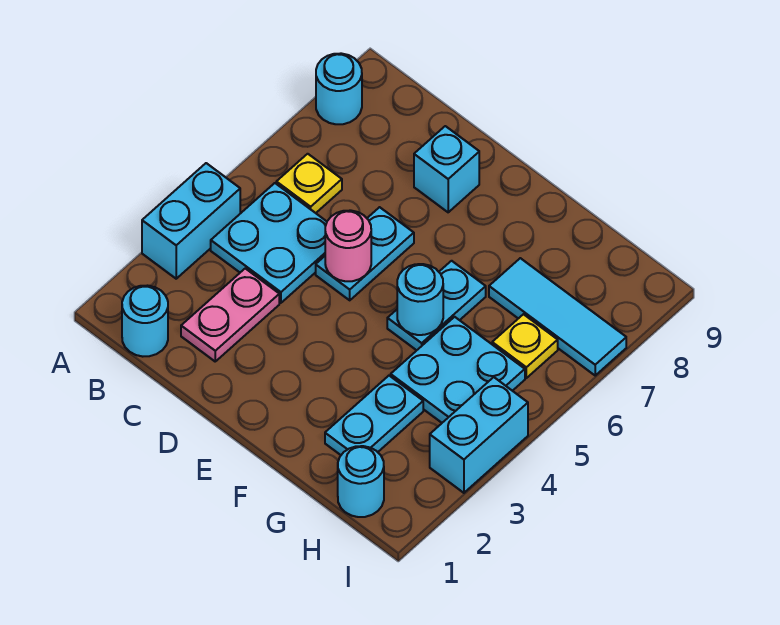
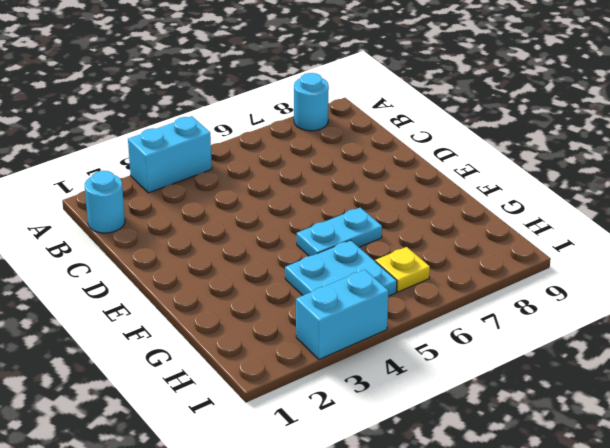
none -> cyan 2x2 plate [211,183,327,303]
none -> yellow 1x1 plate [276,154,342,213]
none -> pink 1x2 plate [181,268,279,361]

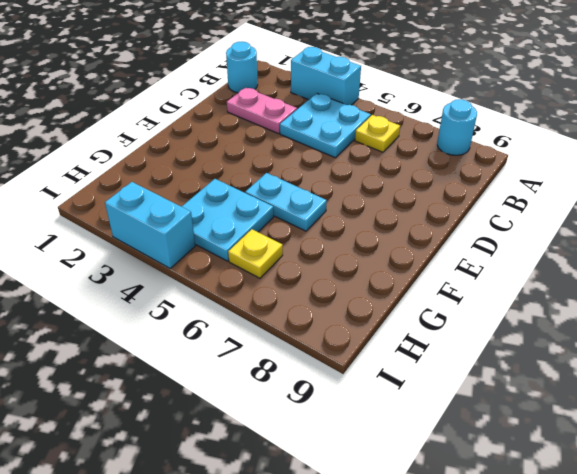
none -> cyan 1x2 plate [316,207,414,300]
none -> cyan 1x1 brick [414,126,479,212]
none -> cyan 1x2 plate [325,376,423,455]

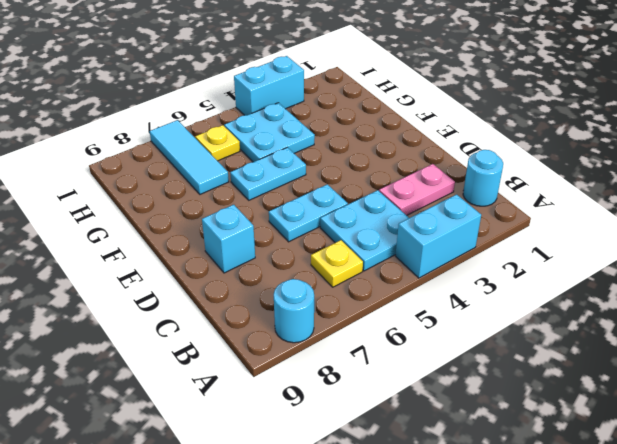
none -> cyan 1x2 plate [325,376,423,455]
none -> cyan 1x1 round brick [338,446,384,517]
none -> pink 1x1 round brick [325,210,371,281]

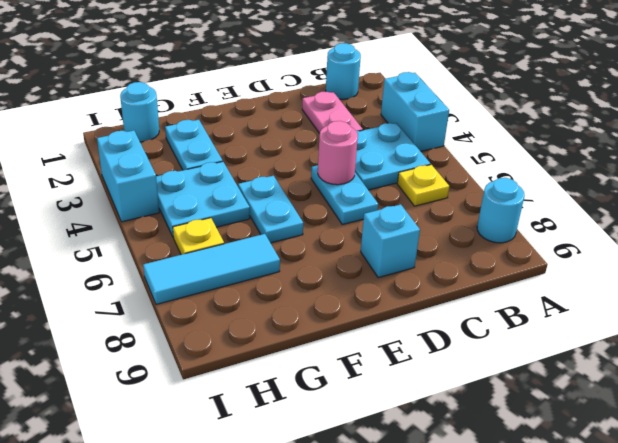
none -> cyan 1x1 round brick [397,264,443,335]

